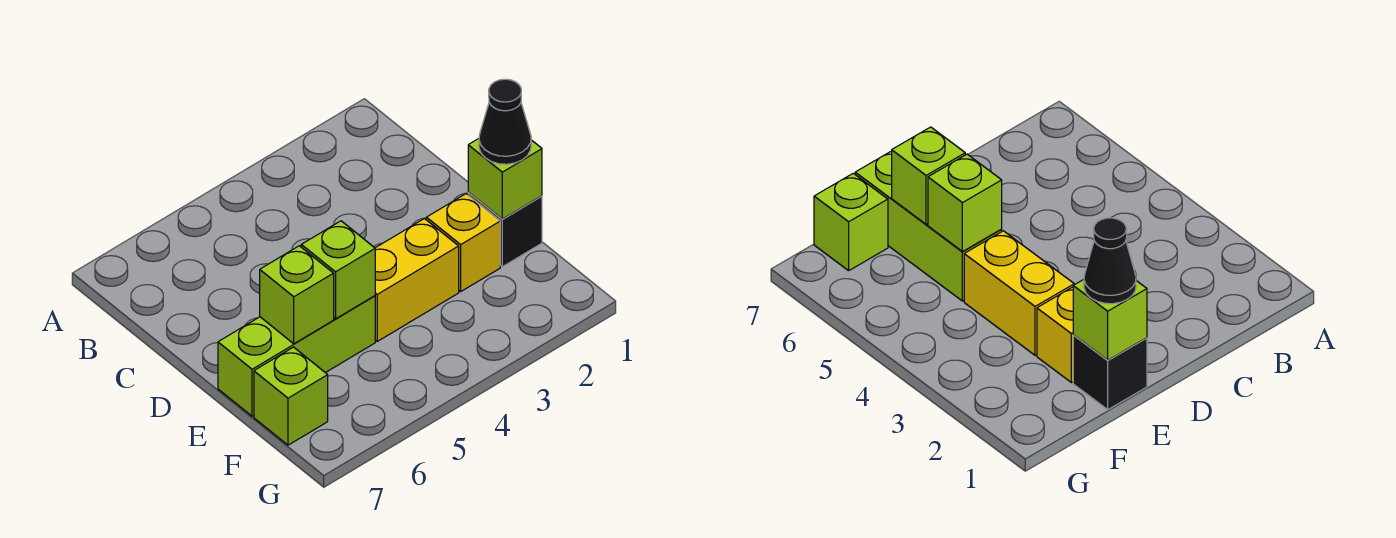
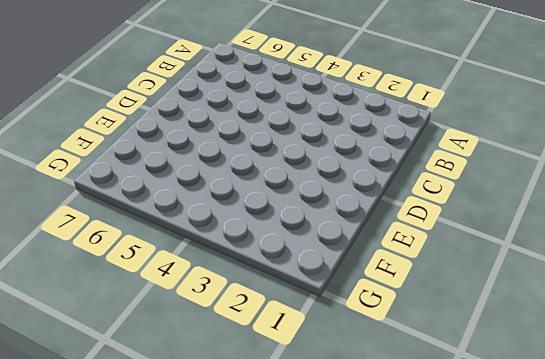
none -> black 1x1 brick [468,192,542,267]
none -> yellow 1x1 brick [426,194,500,291]

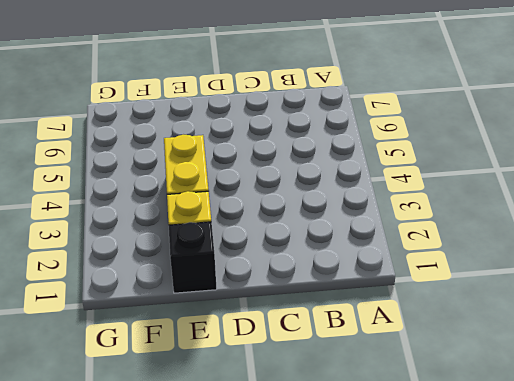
none -> lime 1x3 brick [218,296,375,416]
none -> lime 1x1 brick [254,347,328,445]

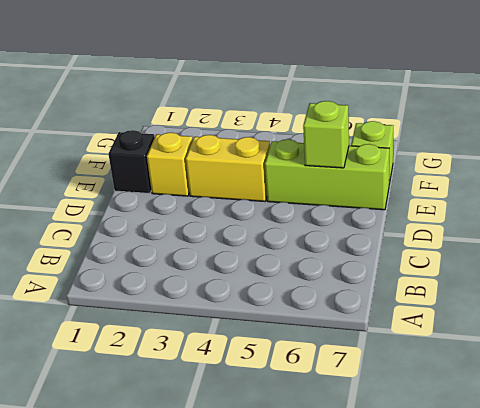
none -> lime 1x1 brick [468,139,542,219]
none -> lime 1x1 brick [301,221,375,319]

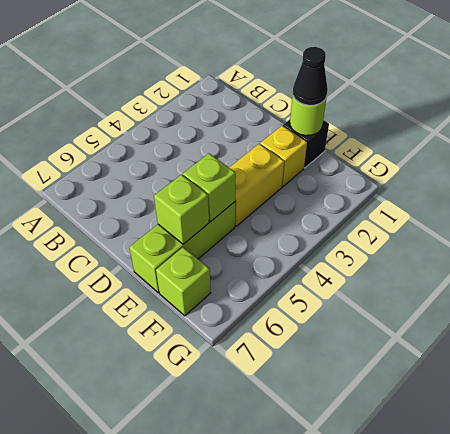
lime 1x1 round brick [290,95,327,136] -> lime 1x1 brick [468,139,542,219]

